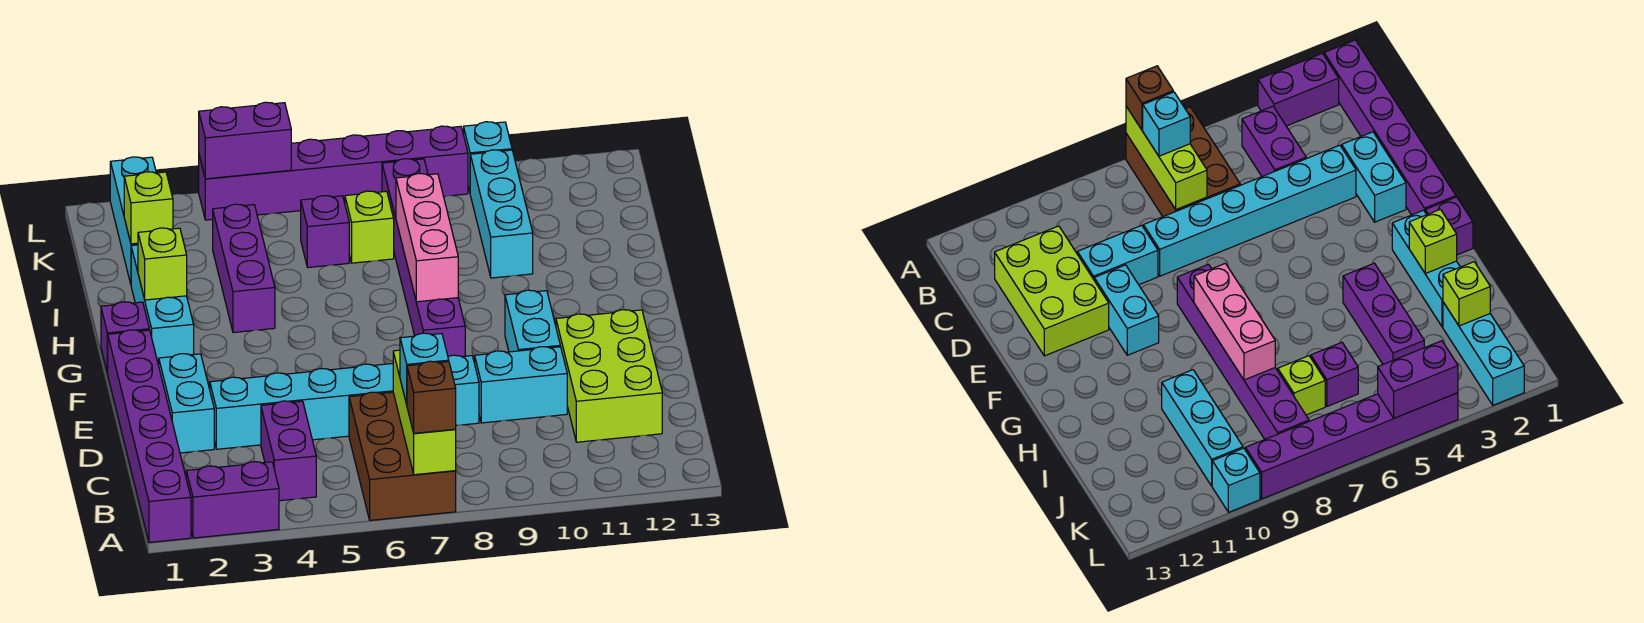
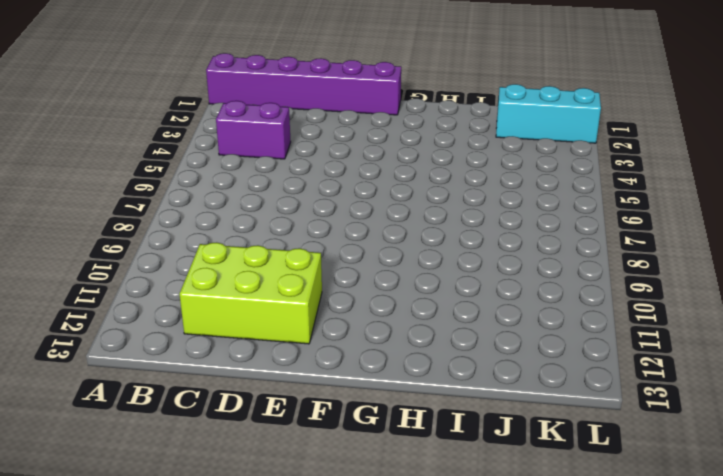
none -> purple 1x2 brick [186,462,279,538]
none -> brown 2x3 brick [349,392,456,520]
none -> cyan 1x2 brick [159,354,214,453]

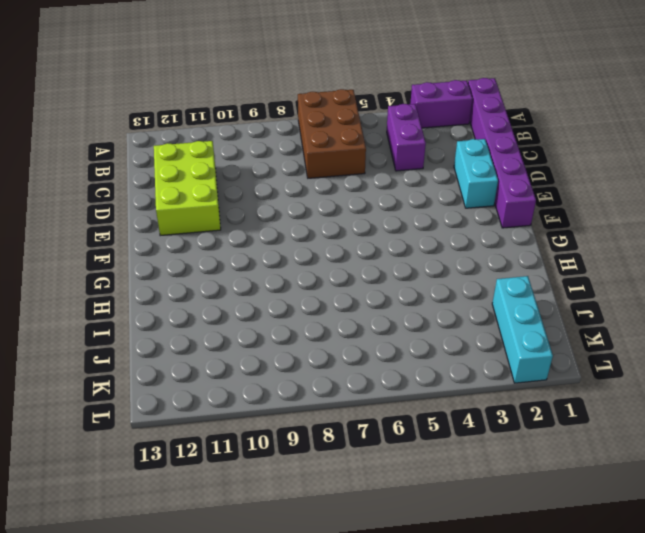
none -> cyan 1x6 brick [210,355,479,449]
none -> cyan 1x2 brick [475,347,567,423]
none -> cyan 1x2 brick [505,290,560,352]

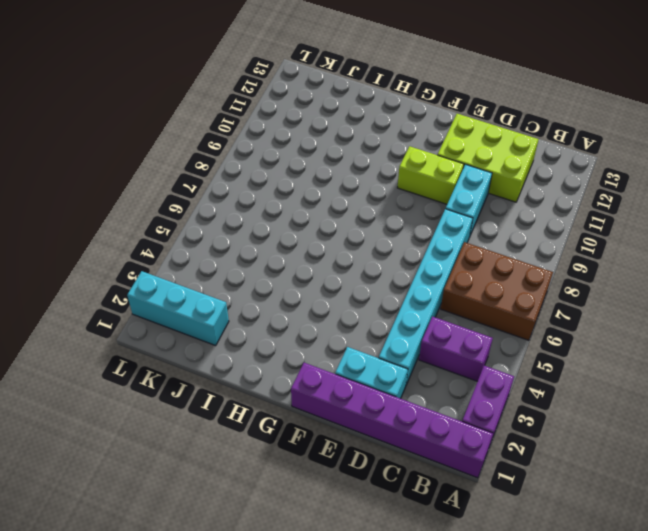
lime 1x2 brick [397,146,464,204] -> cyan 1x2 brick [505,290,560,352]
none -> purple 1x6 brick [382,159,465,357]
none -> purple 1x1 brick [101,302,149,374]
none -> cyan 1x3 brick [131,245,194,365]

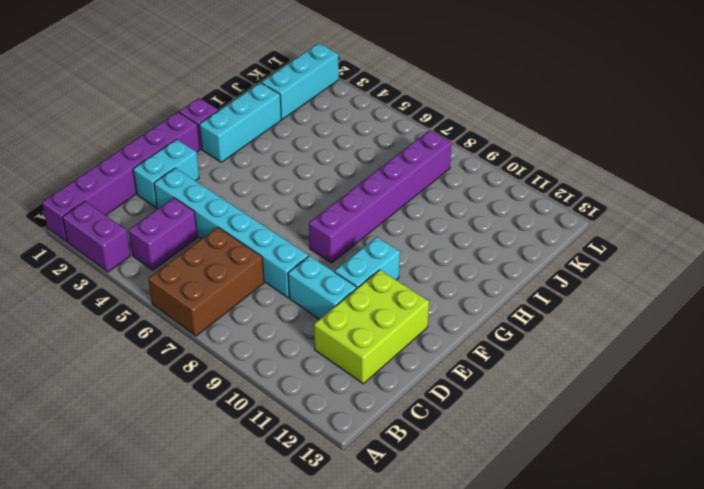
none -> purple 1x3 brick [213,204,275,333]
none -> cyan 1x3 brick [470,150,533,278]
none -> purple 1x1 brick [301,196,349,268]

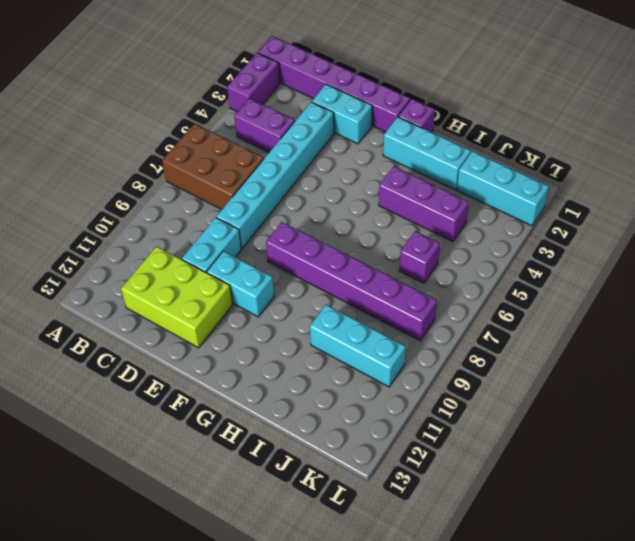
none -> lime 1x1 brick [345,191,394,263]
none -> purple 1x6 brick [199,126,468,220]
none -> cyan 1x1 brick [464,122,512,191]

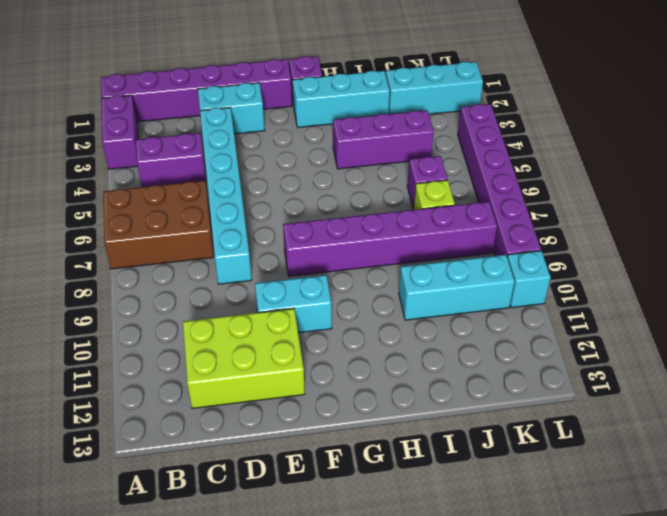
none -> cyan 1x2 brick [475,347,567,423]
none -> lime 1x3 brick [393,350,456,475]
none -> pink 1x3 brick [396,173,458,302]

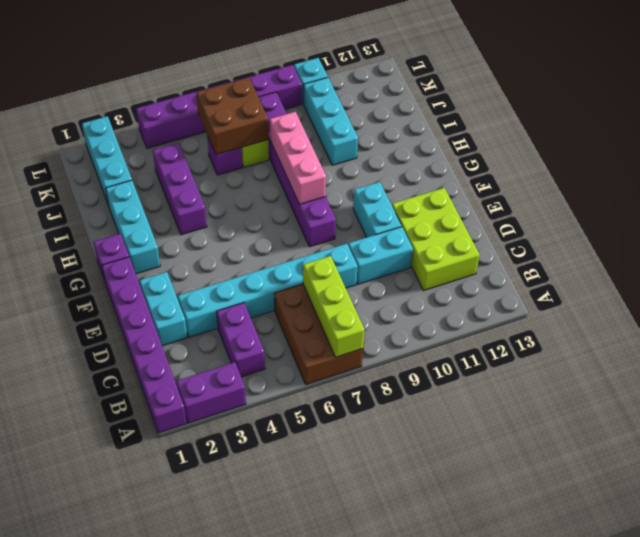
brown 2x2 brick [196,78,268,155] -> none
none -> lime 1x1 brick [138,228,187,300]
none -> lime 1x1 brick [124,172,173,244]
none -> purple 1x2 brick [199,102,291,179]

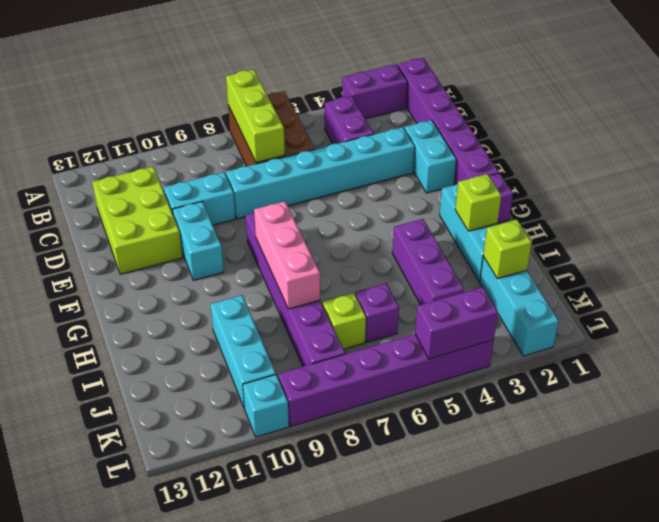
none -> brown 1x1 brick [407,361,456,433]
none -> cyan 1x1 brick [400,333,449,404]

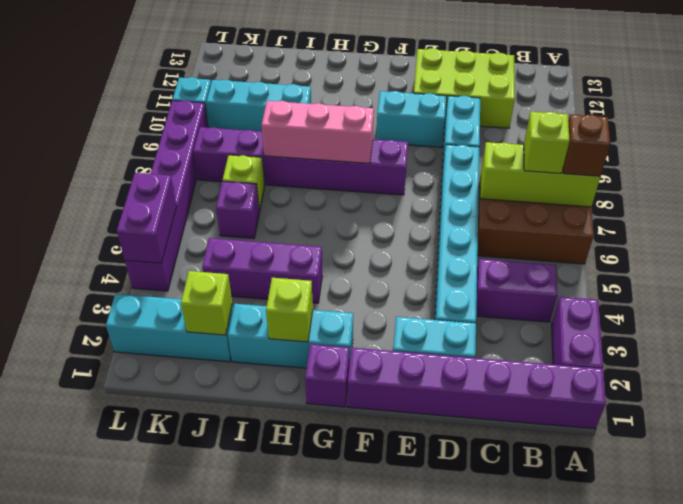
lime 1x1 brick [524,112,570,173] -> cyan 1x1 brick [400,333,449,404]

